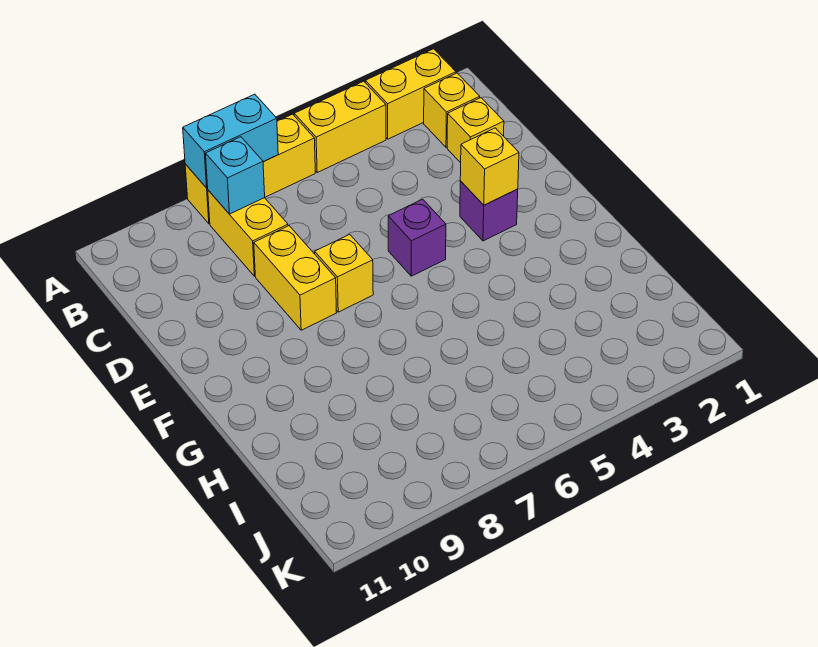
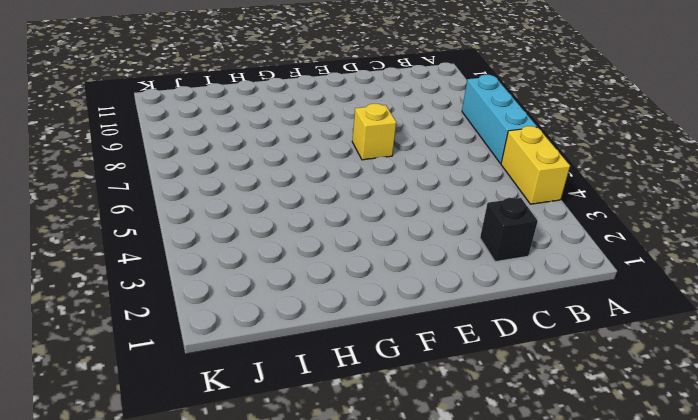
cyan 1x3 brick [462,75,537,163] -> yellow 1x3 brick [185,114,315,224]
black 1x1 brick [480,198,538,262] -> yellow 1x1 brick [447,98,504,163]
none -> yellow 1x2 brick [365,49,456,139]
none -> yellow 1x1 brick [424,73,480,147]
none -> yellow 1x2 brick [208,190,288,276]

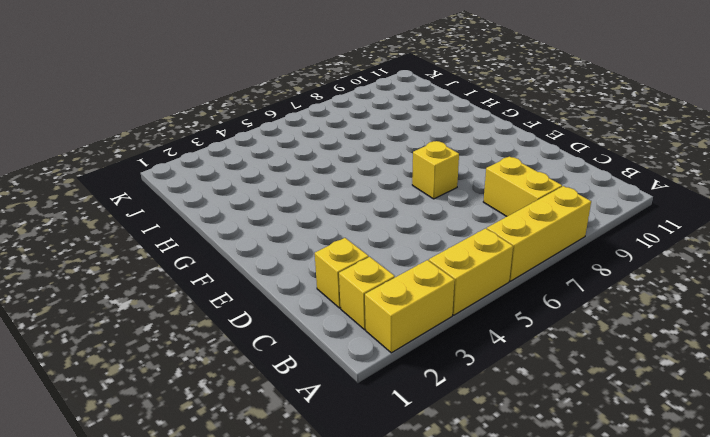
none -> yellow 1x2 brick [254,226,336,330]
none -> purple 1x1 brick [460,181,518,241]
none -> purple 1x1 brick [388,199,446,276]

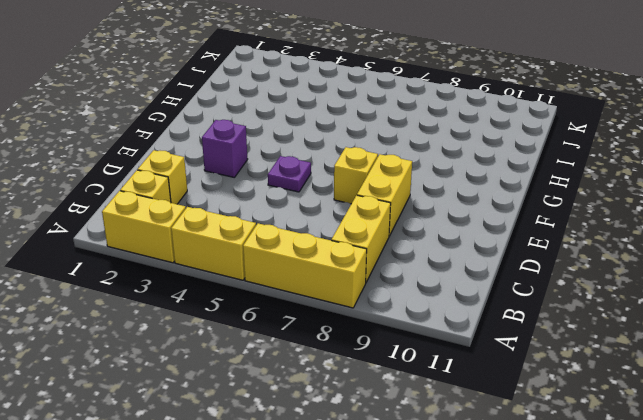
purple 1x1 plate [268,156,311,192] -> purple 1x1 brick [388,199,446,276]
none -> cyan 1x2 brick [183,94,278,188]
none -> cyan 1x1 brick [206,137,265,214]
none -> yellow 1x1 brick [460,128,519,205]

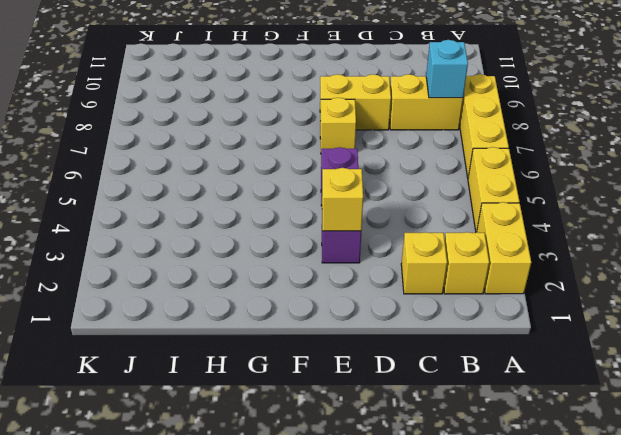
none -> cyan 1x2 brick [183,94,278,188]

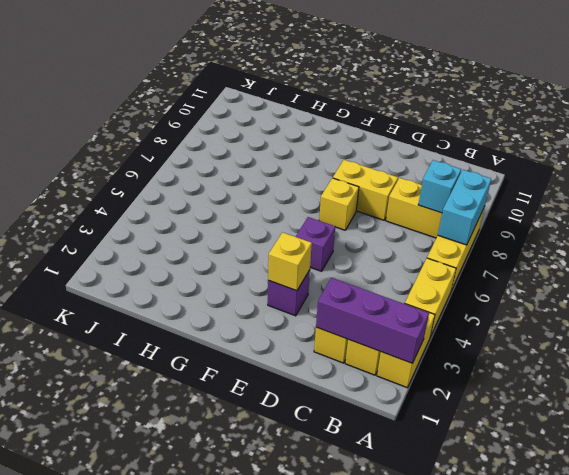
purple 1x3 brick [316,278,429,363] -> none

